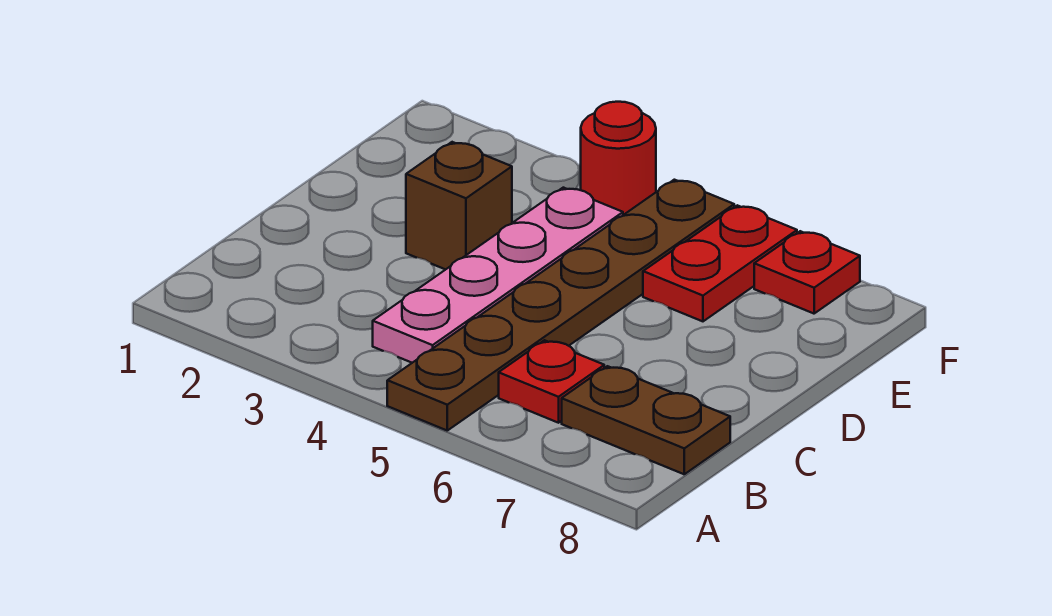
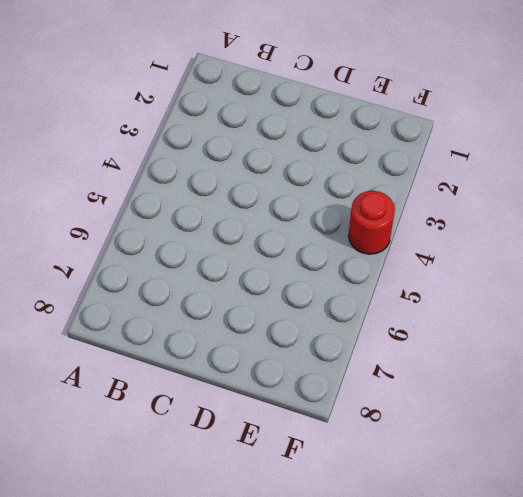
none -> brown 1x6 plate [387,180,734,430]
none -> pink 1x4 plate [373,188,623,363]

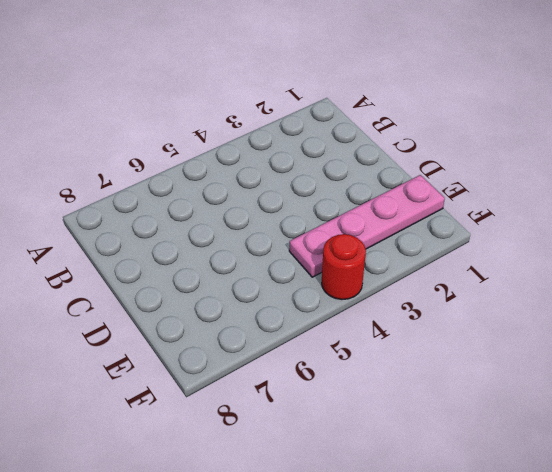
pink 1x4 plate [289,175,445,277] -> pink 1x4 plate turned to [373,188,623,363]
none -> brown 1x6 plate [387,180,734,430]
none -> red 1x1 plate [499,340,604,423]

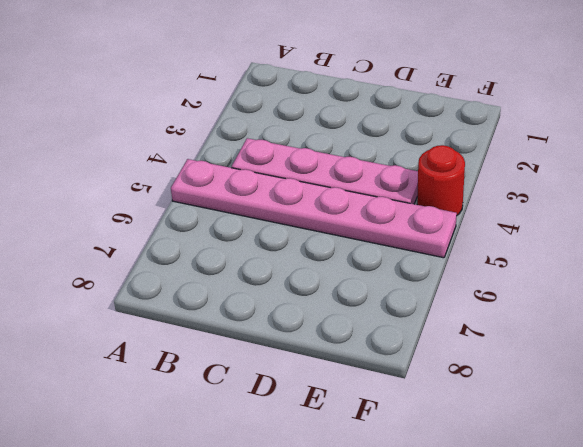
pink 1x6 plate [171,159,457,258] -> brown 1x6 plate [387,180,734,430]
none -> red 1x1 plate [499,340,604,423]
none -> brown 1x2 plate [562,366,730,474]

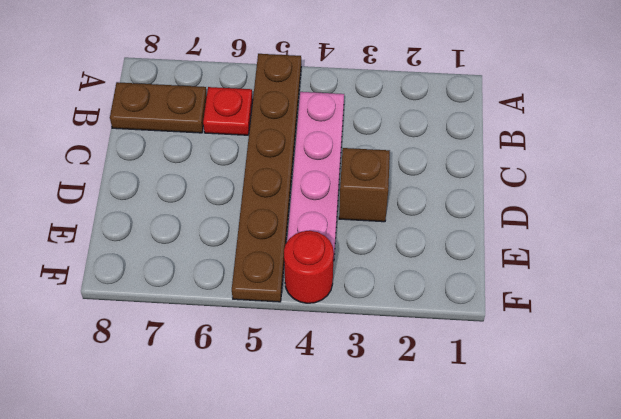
none -> red 1x2 plate [643,205,797,321]
none -> red 1x1 plate [754,231,860,314]

